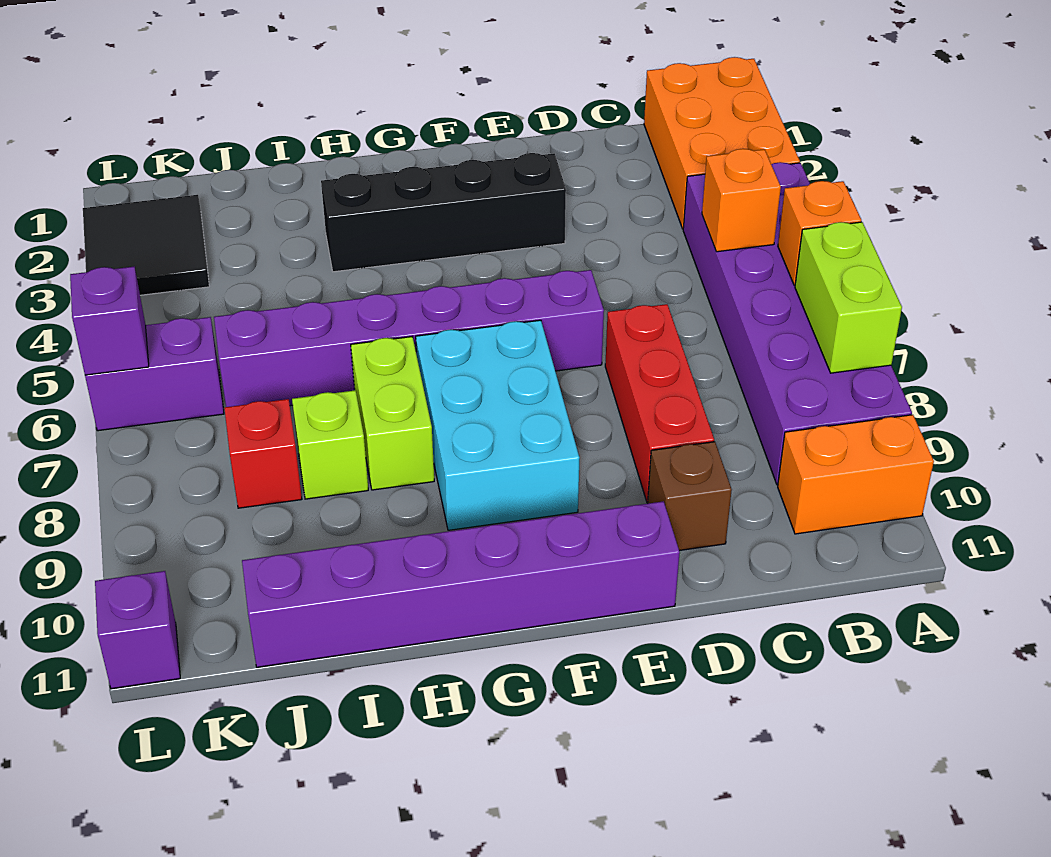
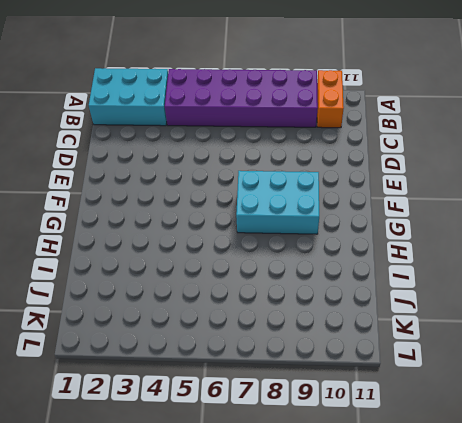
cyan 2x3 brick [89,68,168,126] -> orange 2x3 brick [644,57,800,229]
none -> red 1x3 brick [605,304,714,503]
none -> brown 1x1 brick [648,442,732,551]
none -> black 1x4 brick [321,153,566,272]

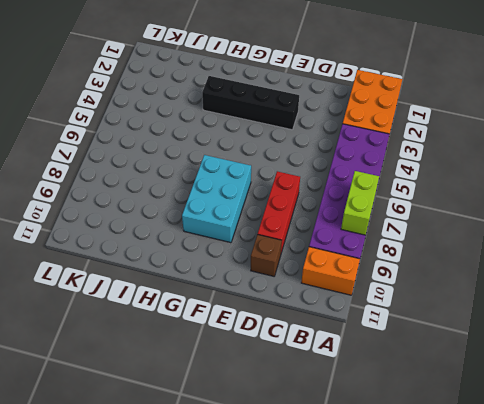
none -> purple 1x6 brick [214,270,604,407]
none -> purple 1x6 brick [242,501,680,667]
none -> lime 1x2 brick [351,337,434,490]

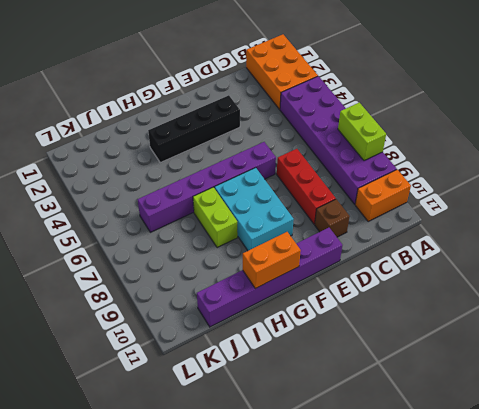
orange 1x2 brick [243,232,301,289] -> none
none -> lime 1x1 brick [292,391,368,499]
none -> red 1x1 brick [224,399,302,508]
none -> black 2x2 tile [83,195,209,295]

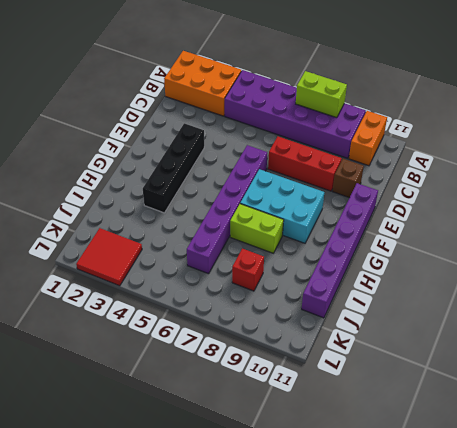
red 2x2 tile [76,228,142,286] -> black 2x2 tile [83,195,209,295]
none -> lime 1x1 brick [292,391,368,499]
none -> purple 1x2 brick [85,317,224,431]
none -> purple 1x1 brick [95,571,180,689]

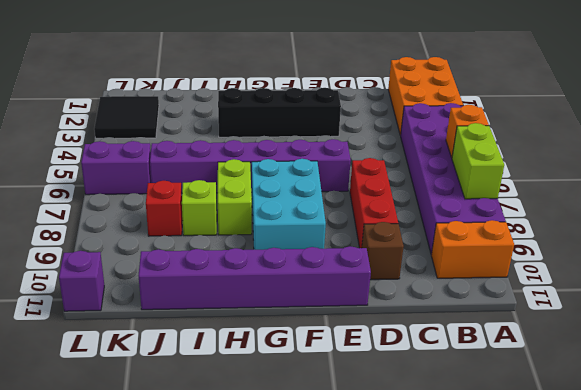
none -> orange 1x1 brick [702,149,781,252]
none -> purple 1x1 brick [70,267,149,375]

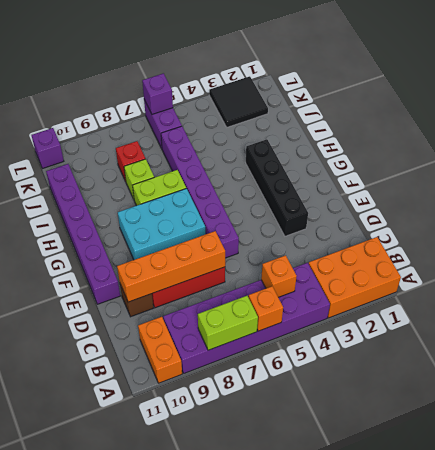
orange 1x4 brick [117,231,225,302] -> none

